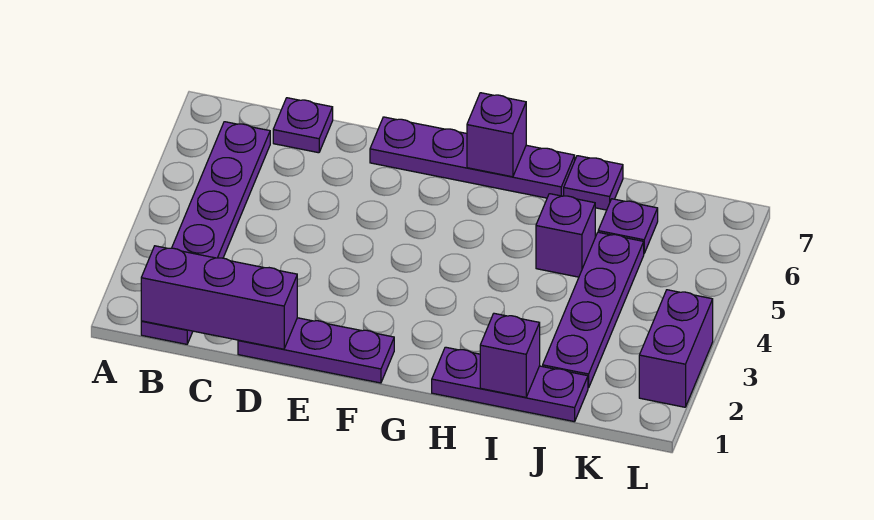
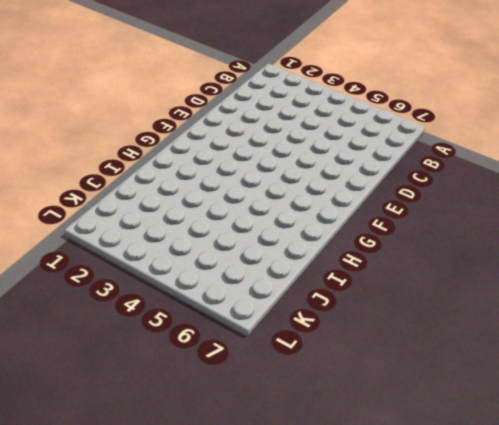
none -> purple 1x6 plate [141,122,270,344]
none -> purple 1x1 plate [273,98,333,153]
none -> purple 1x3 plate [238,318,394,383]

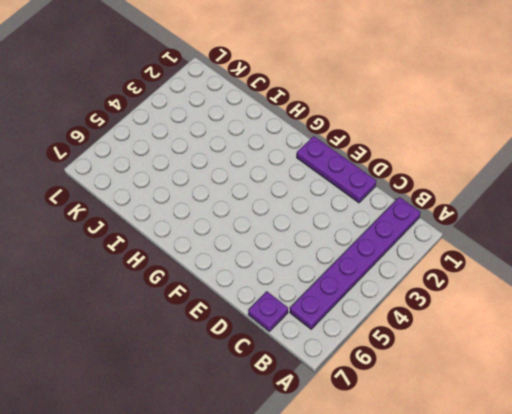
none -> purple 1x4 plate [370,117,575,198]
none -> purple 1x3 plate [432,347,588,422]
none -> purple 1x1 brick [536,194,595,277]

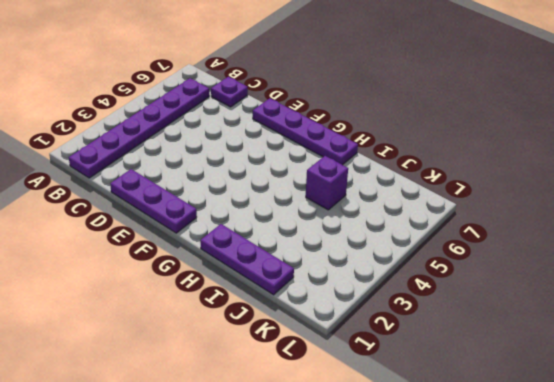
none -> purple 1x1 plate [564,156,623,210]
none -> purple 1x4 plate [543,232,644,388]
none -> purple 1x1 plate [598,199,658,253]

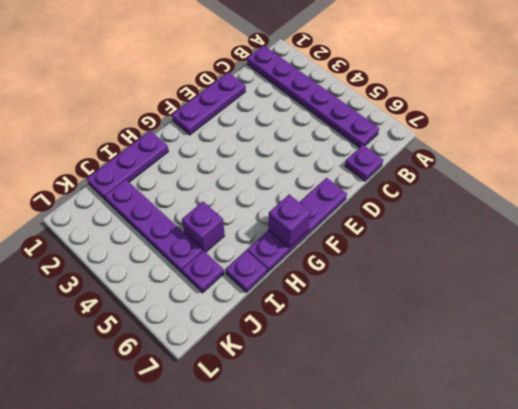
none -> purple 1x2 brick [639,290,713,407]
none -> purple 1x3 brick [141,246,297,349]
none -> purple 1x1 brick [480,313,540,397]

